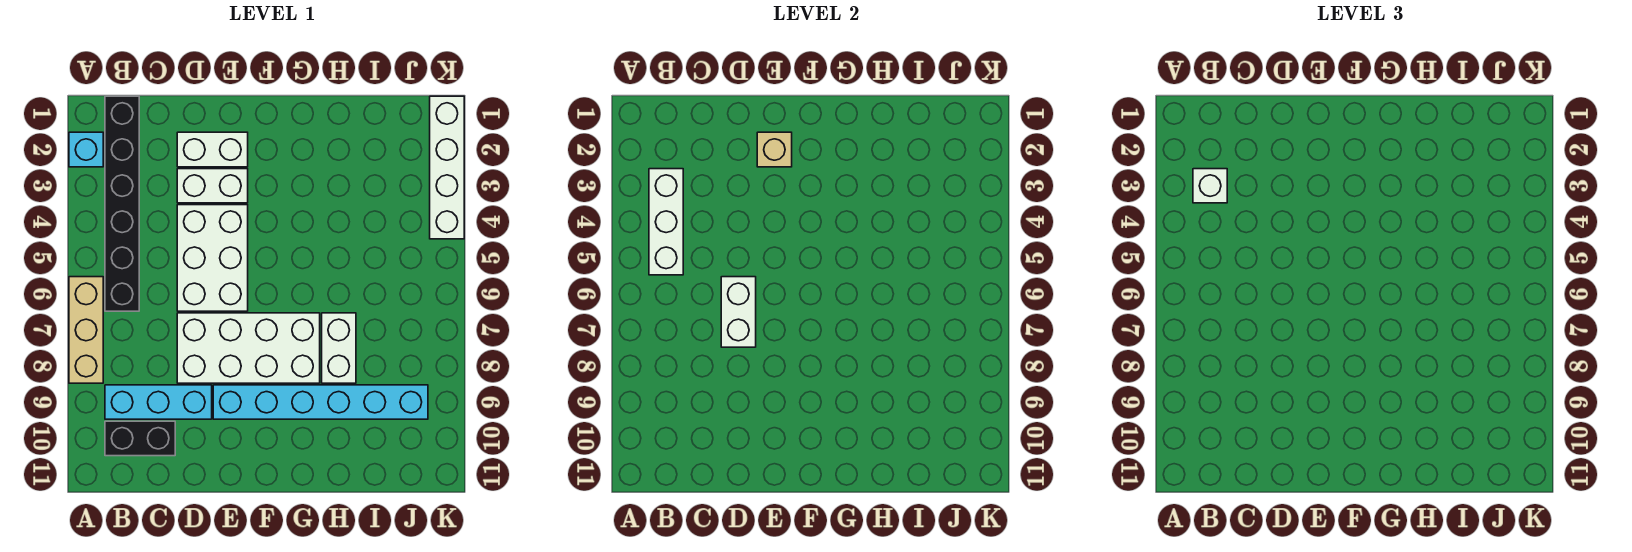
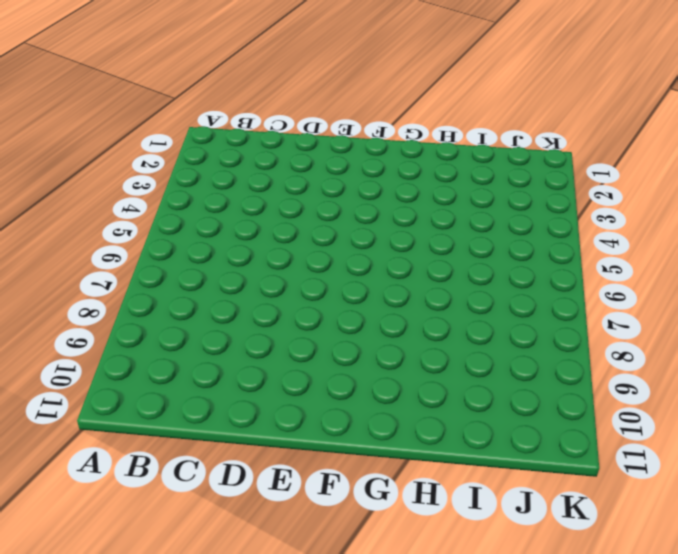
none -> cyan 1x1 brick [69,132,103,167]
none -> tan 1x3 brick [69,277,103,383]
none -> black 1x6 brick [105,96,139,311]

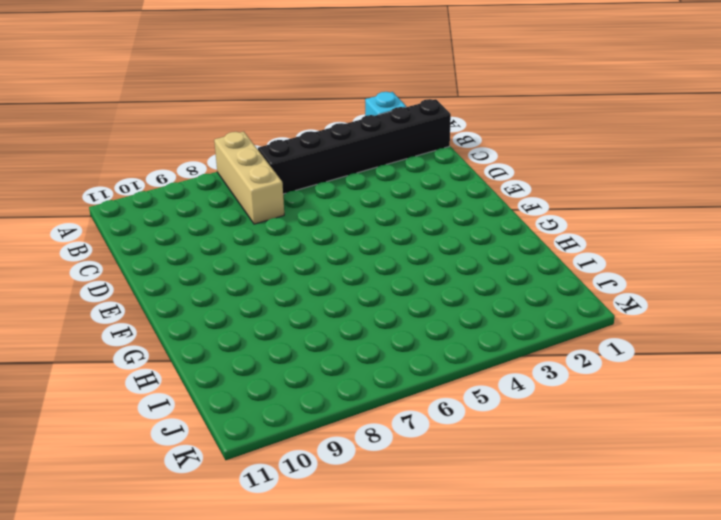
tan 1x3 brick [214,132,284,224] -> tan 1x3 brick turned to [69,277,103,383]
none -> cyan 1x3 brick [105,385,212,419]
none -> black 1x2 brick [105,421,175,456]
none -> white 1x2 brick [177,132,248,167]

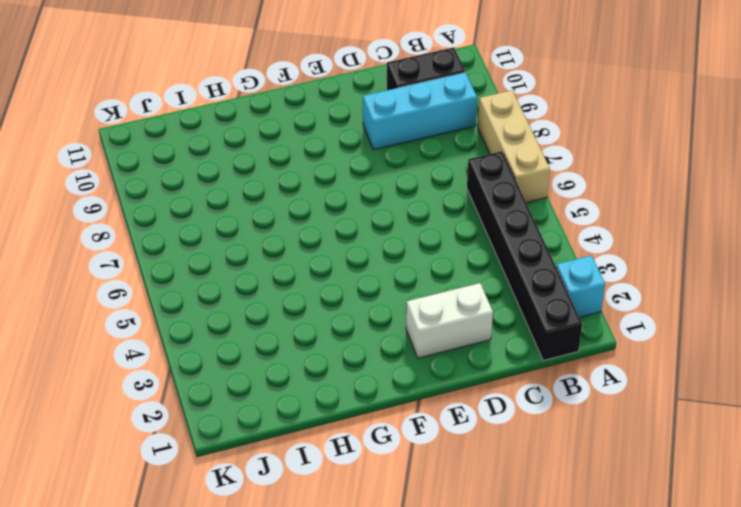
none -> white 1x2 brick [177,169,248,203]
none -> white 2x3 brick [177,205,248,311]
none -> white 2x4 brick [177,313,320,383]

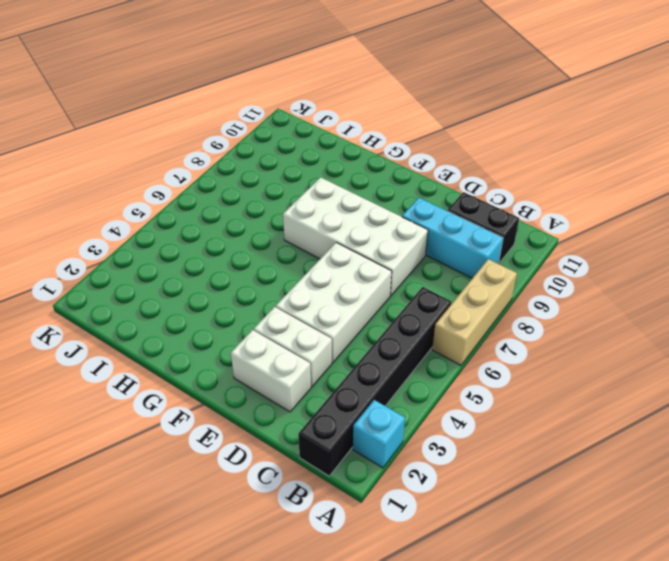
none -> cyan 1x6 brick [213,385,428,419]
none -> white 1x2 brick [322,313,356,383]
none -> white 1x4 brick [430,96,464,239]

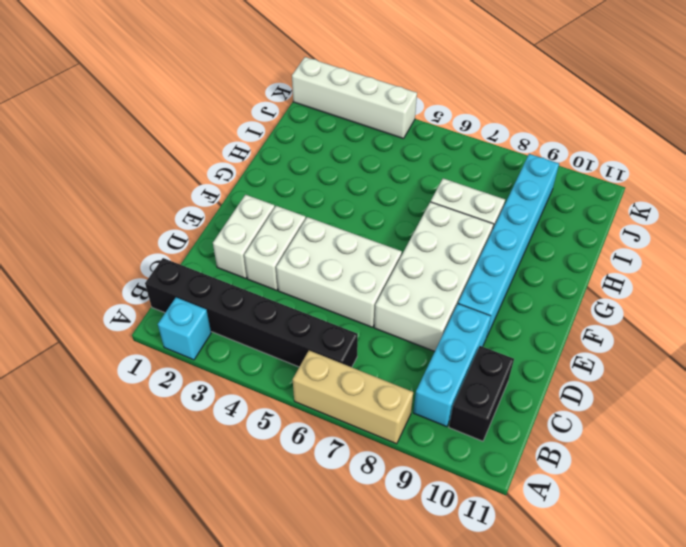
none -> white 1x3 brick [649,169,683,275]
none -> white 1x2 brick [721,277,756,347]
none -> tan 1x1 brick [757,132,792,167]

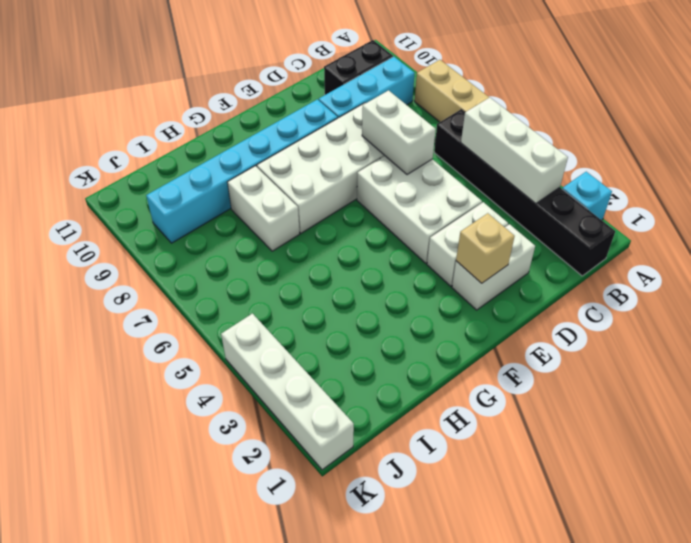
none -> white 1x1 brick [1193,169,1227,203]

